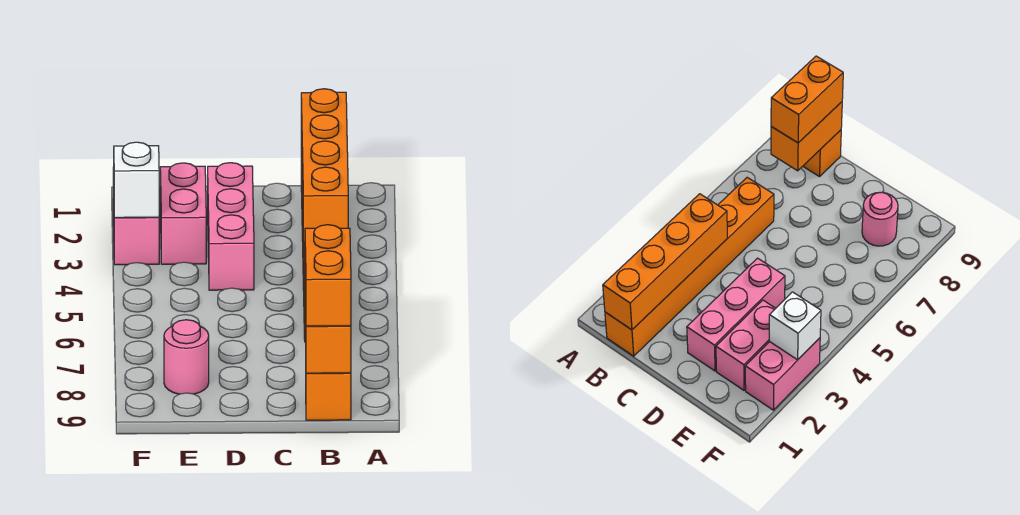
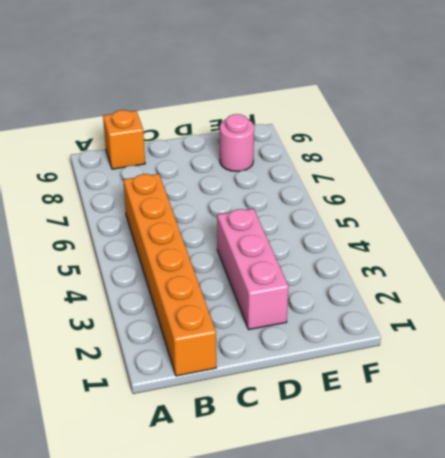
none -> pink 1x2 brick [160,163,206,264]
none -> pink 1x2 brick [113,167,159,265]

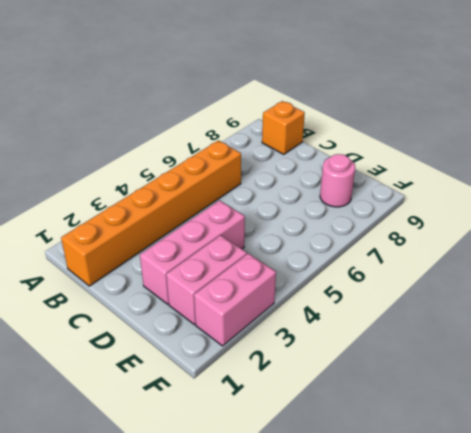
none -> orange 1x4 brick [301,89,348,243]
none -> orange 1x2 brick [305,294,351,373]

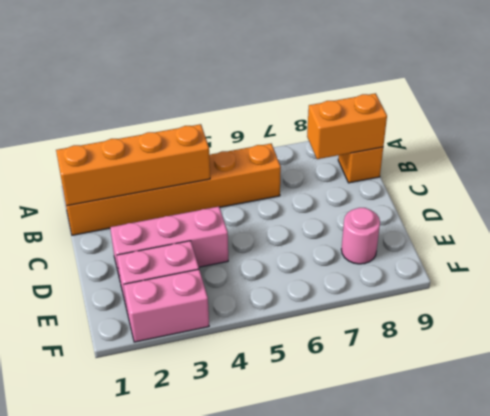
none -> white 1x1 brick [113,142,159,218]
none -> orange 1x2 brick [305,225,351,326]

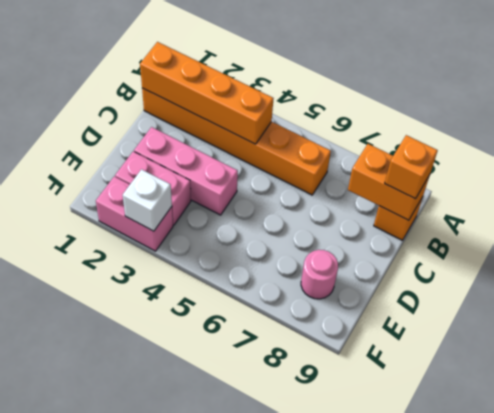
orange 1x1 brick [385,135,438,199] -> orange 1x2 brick [305,225,351,326]

